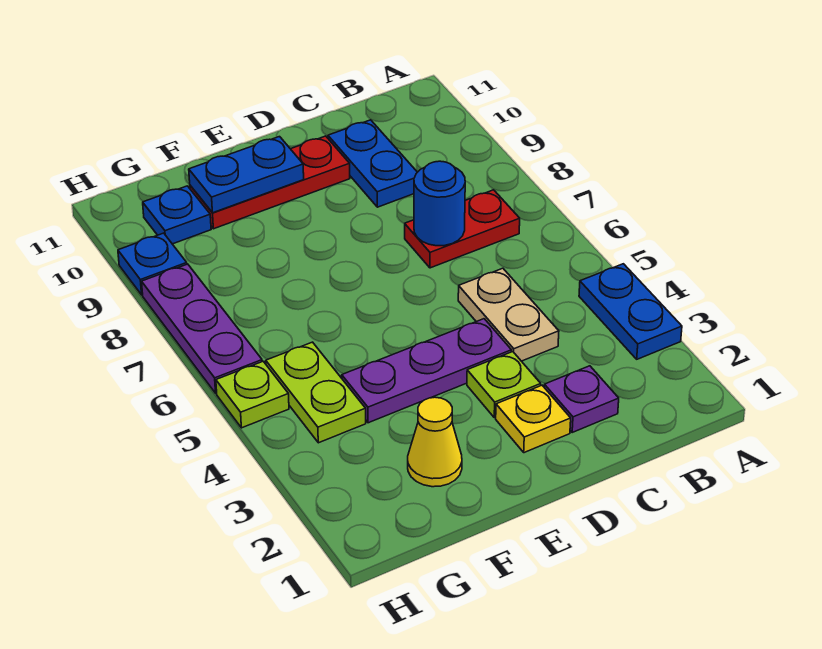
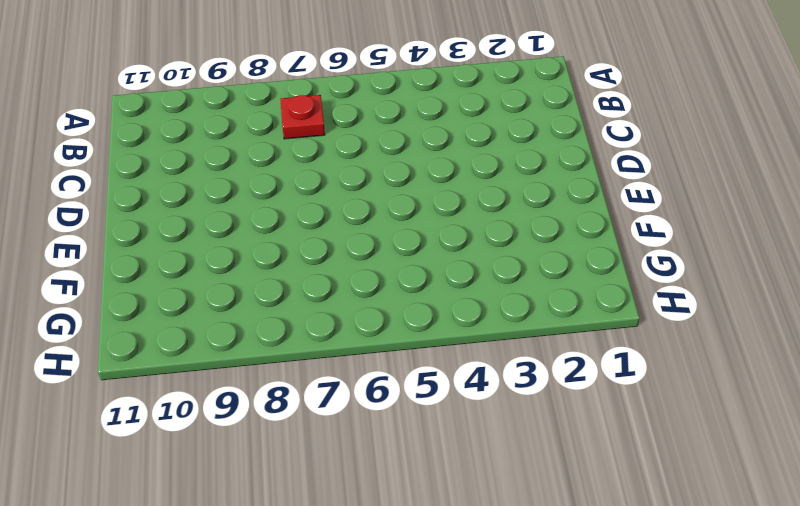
red 1x1 plate [280,95,325,139] -> red 1x2 plate [405,190,520,268]
none -> blue 1x2 plate [579,264,682,359]
none -> purple 1x1 plate [544,366,619,432]
none -> tan 1x2 plate [458,268,559,361]

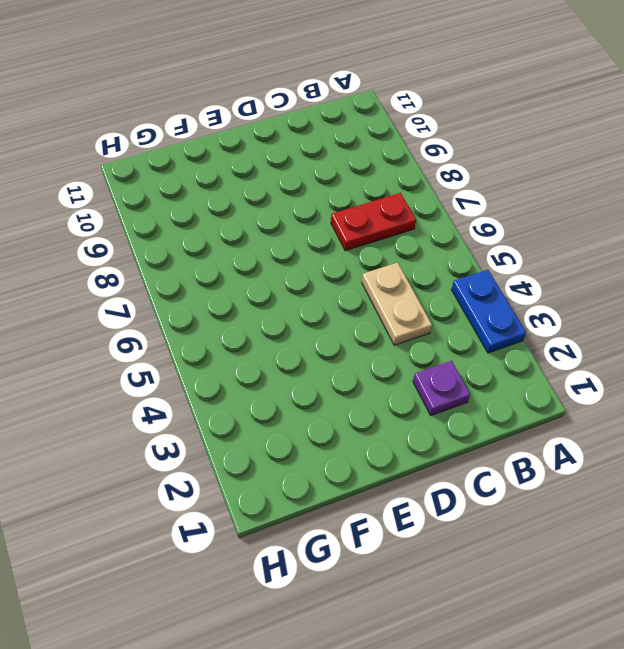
none -> blue 1x2 plate [328,120,417,207]
none -> yellow 1x1 plate [496,385,571,453]
none -> lime 1x1 plate [467,352,541,418]

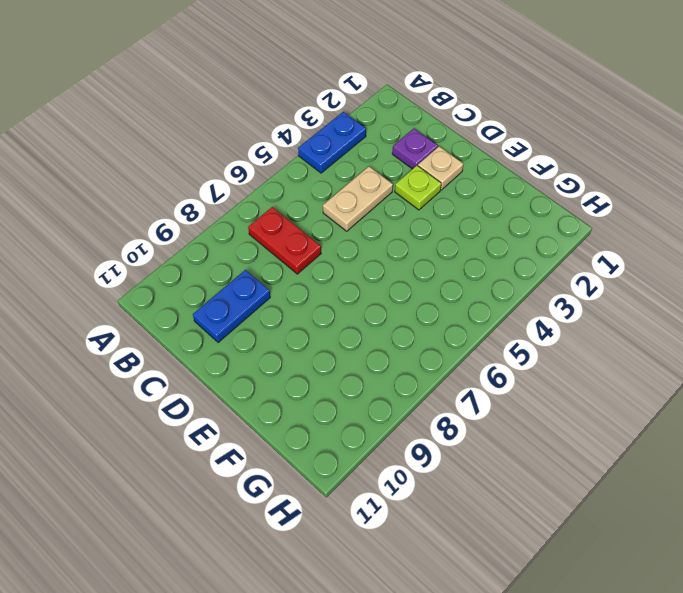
tan 1x1 plate [418,146,463,190] -> yellow 1x1 plate [496,385,571,453]
none -> purple 1x3 plate [342,319,511,423]
none -> red 1x3 plate [190,136,350,229]
none -> yellow 1x1 cone [408,397,462,487]

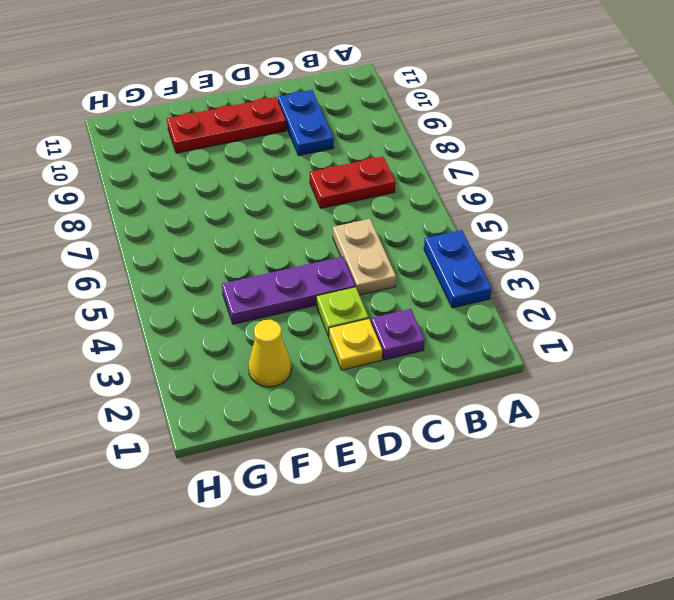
none -> lime 1x2 plate [266,342,366,443]
none -> blue 1x1 plate [143,186,211,244]
none -> lime 1x1 plate [216,361,289,428]

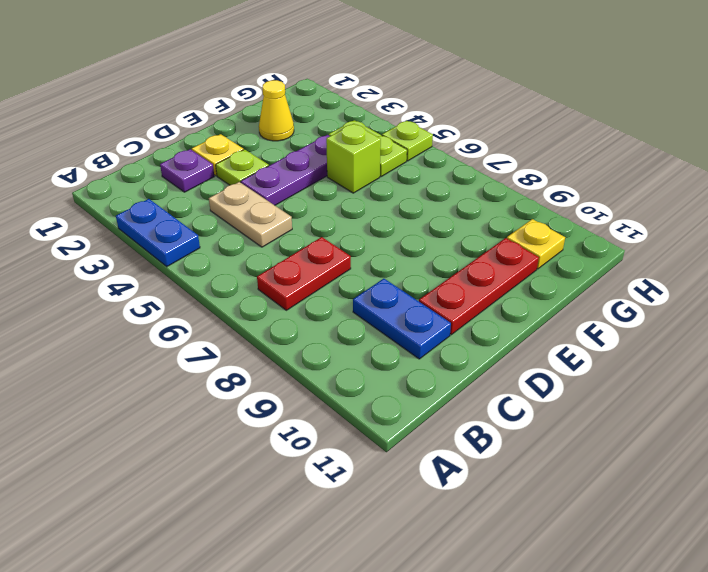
lime 1x1 brick [326,124,381,193] -> none
yellow 1x1 plate [507,219,565,269] -> blue 1x1 plate [143,186,211,244]
none -> purple 1x3 plate [142,264,262,393]
none -> blue 1x1 plate [118,233,187,295]
none -> blue 1x1 round brick [414,161,465,246]

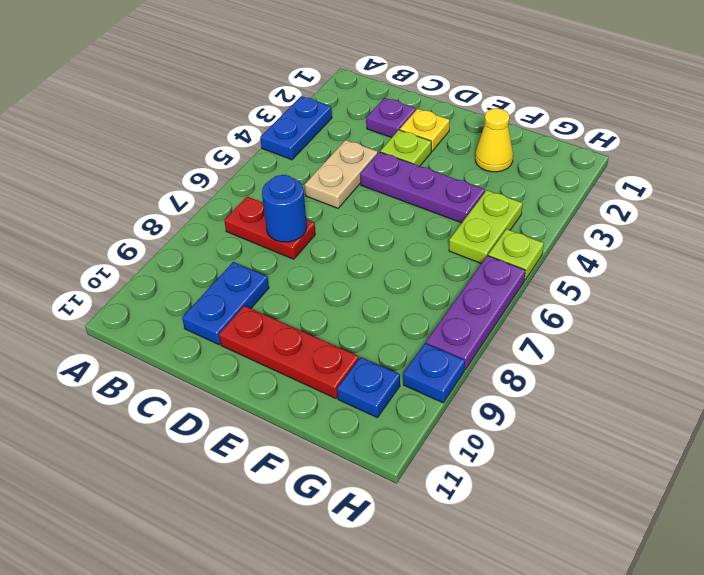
none -> blue 1x2 plate [189,137,304,213]

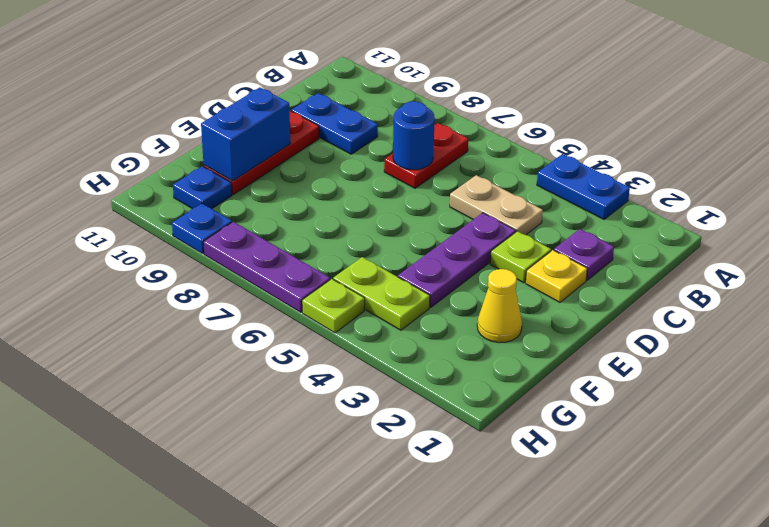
blue 1x2 brick [201,87,290,181] -> blue 1x2 plate [189,137,304,213]

